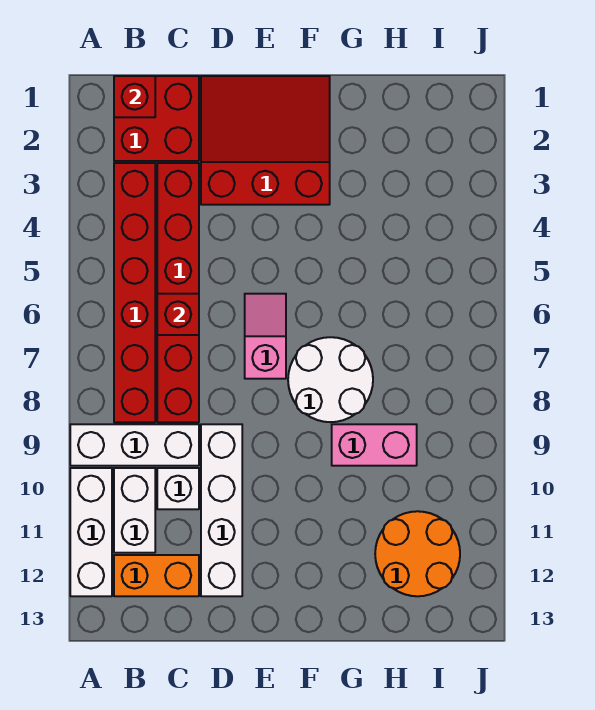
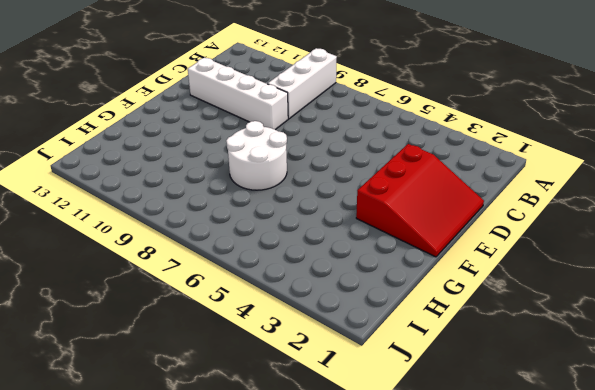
none -> white 1x3 brick [70,468,112,596]
none -> red 2x2 brick [114,76,199,161]
none -> red 1x6 brick [114,163,155,422]

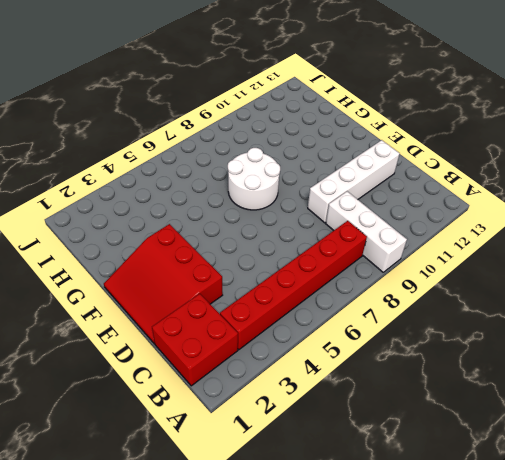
none -> white 1x3 brick [70,468,112,596]
none -> white 1x2 brick [114,468,155,553]
none -> orange 1x2 brick [114,555,199,596]

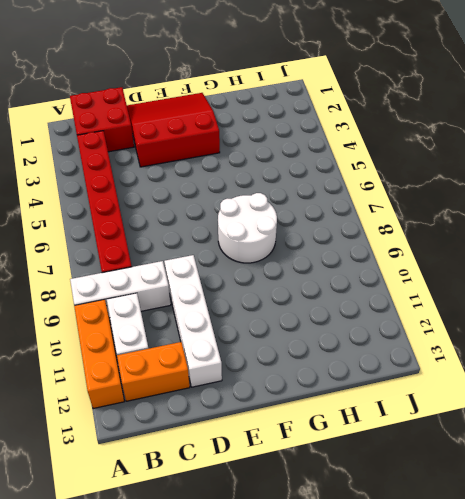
orange 1x3 brick [74,300,124,409] -> white 1x3 brick [70,468,112,596]
none -> red 1x6 brick [157,163,199,422]
none -> white 1x1 brick [157,468,199,509]
none -> pink 1x2 slope [245,294,286,379]

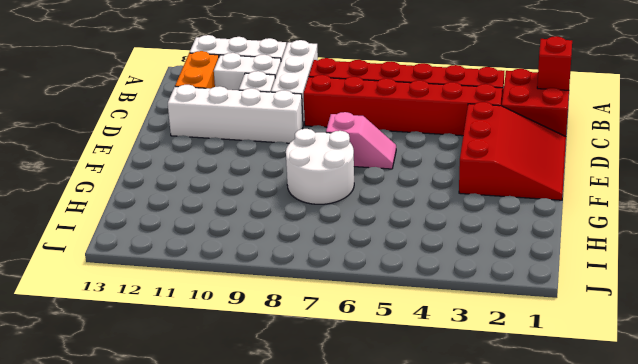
none -> pink 1x2 brick [332,424,417,466]
none -> orange 2x2 round brick [375,511,460,596]
none -> red 1x1 brick [157,294,199,335]

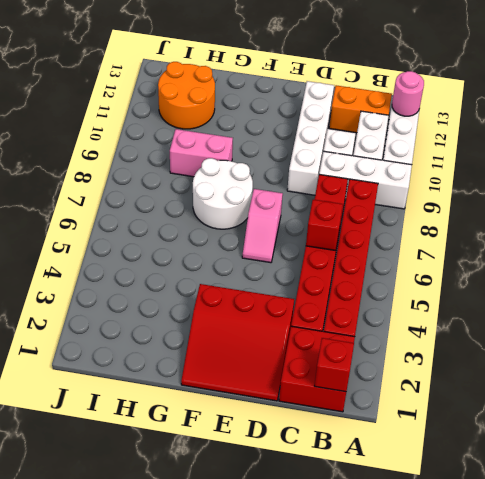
pink 1x1 round brick [392,71,424,116] -> none

